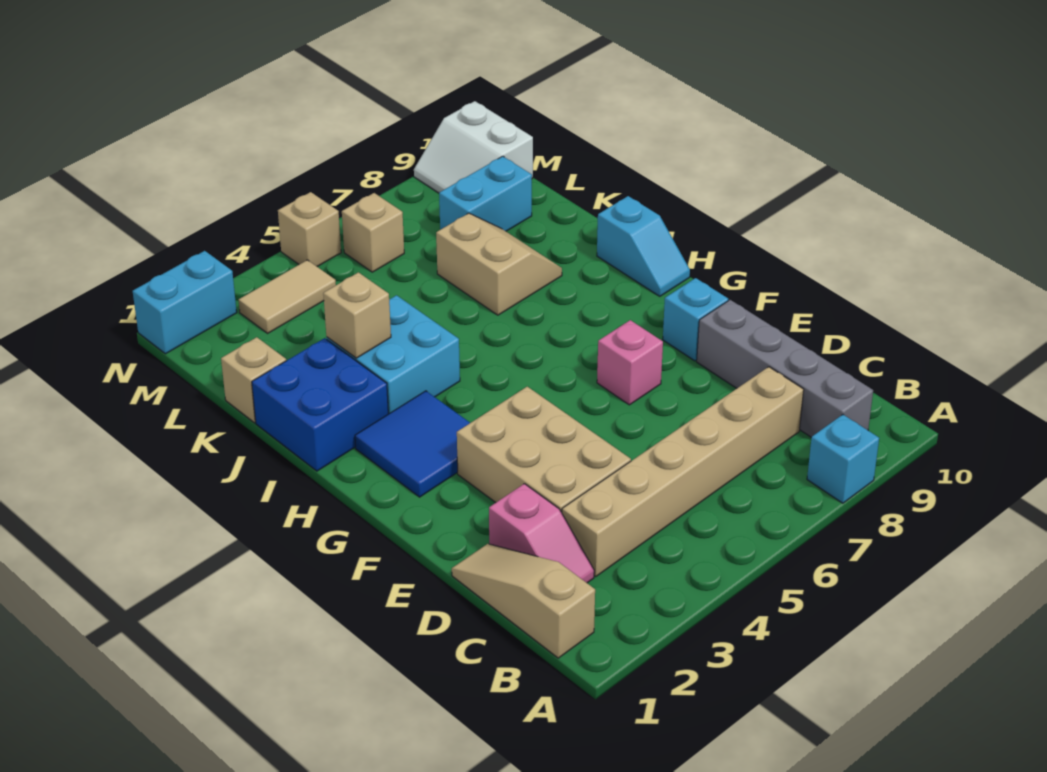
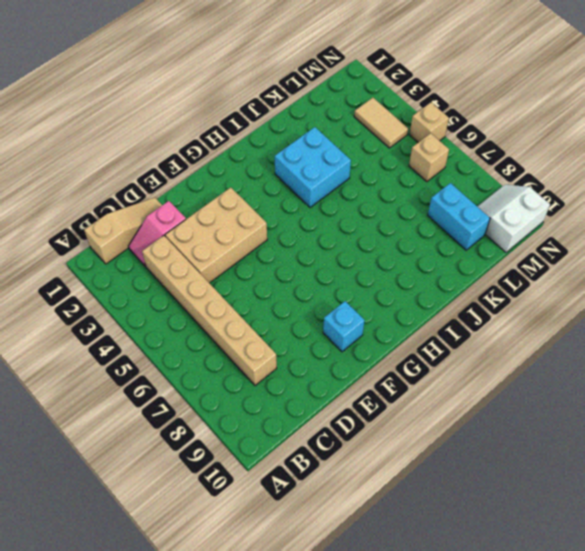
none -> cyan 1x1 brick [807,415,879,503]
none -> grey 1x4 brick [697,300,873,437]
none -> pink 1x1 brick [597,320,663,405]

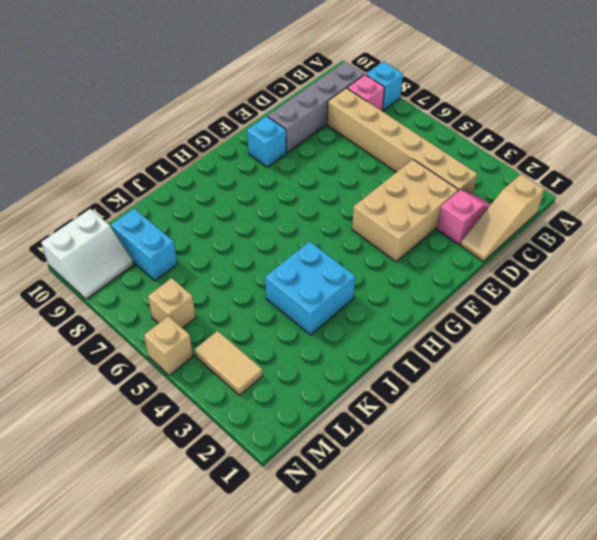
pink 1x1 brick [347,75,385,111] -> pink 1x1 brick moved to [597,320,663,405]
none -> blue 2x2 tile [355,391,470,497]
none -> cyan 1x2 slope [597,196,690,296]
none -> blue 2x2 brick [252,338,388,471]

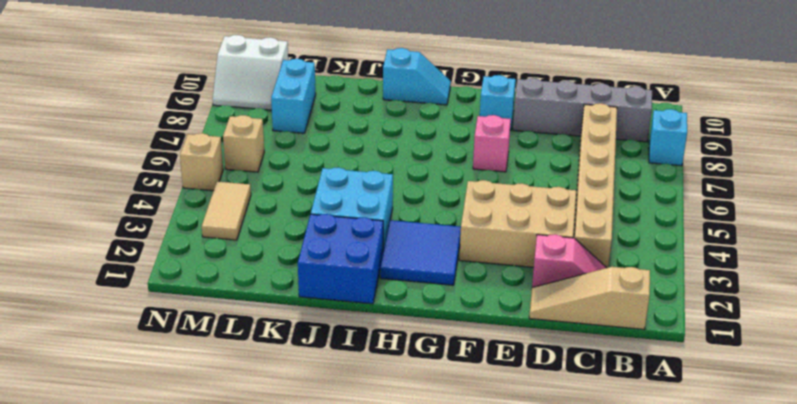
none -> tan 2x2 slope [436,213,562,315]
none -> tan 1x1 brick [221,337,286,423]
none -> cyan 1x2 brick [133,251,237,354]

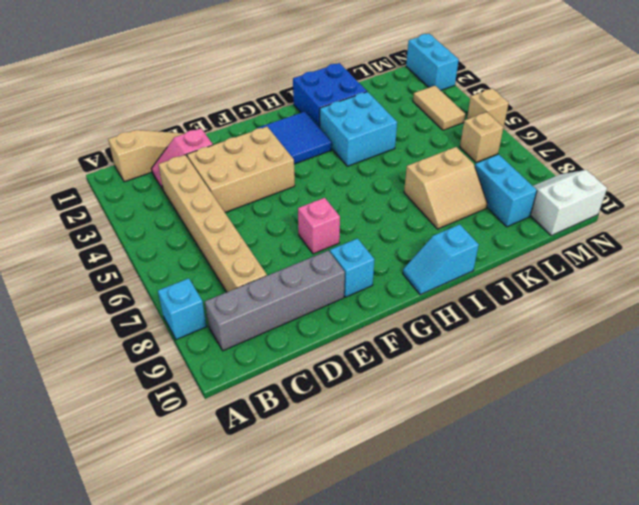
none -> tan 1x1 brick [221,337,286,423]
none -> tan 1x1 brick [323,272,391,358]

